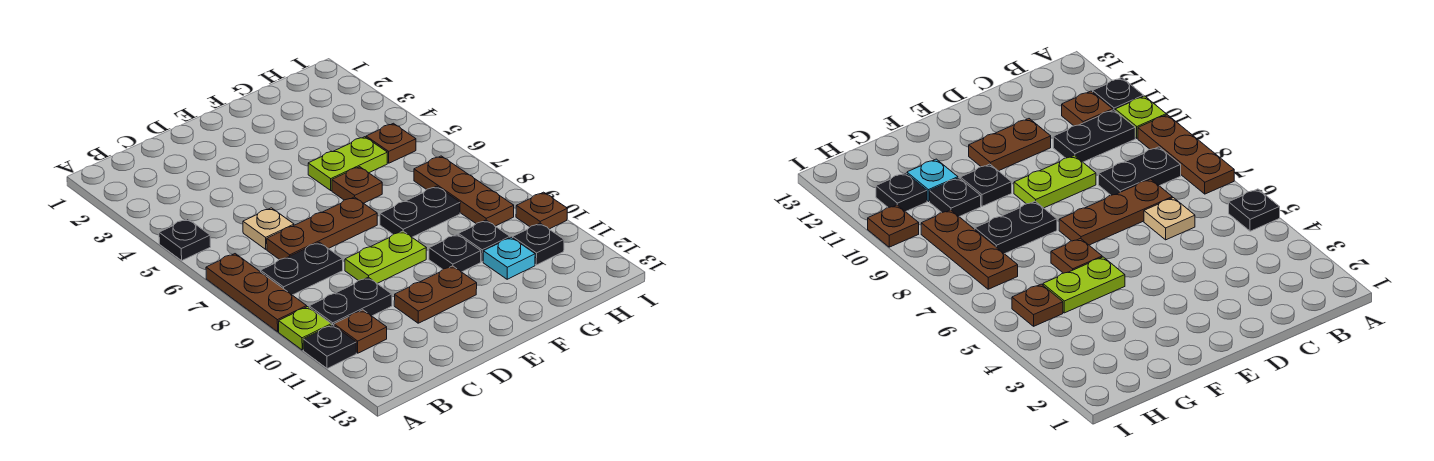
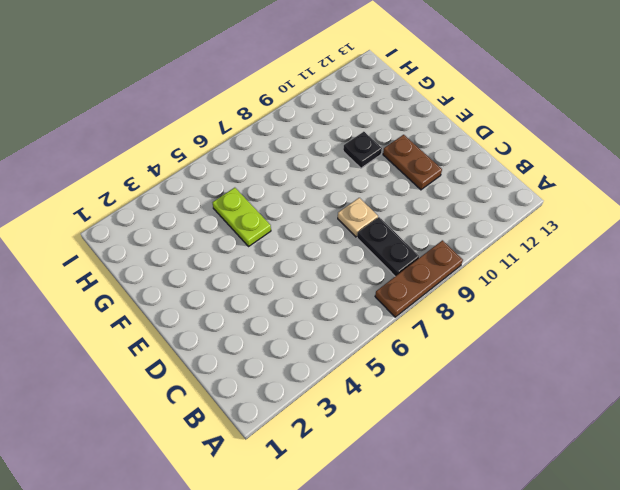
tan 1x1 plate [338,198,378,237] -> tan 1x1 plate moved to [243,208,294,249]
none -> black 1x1 plate [159,219,211,260]
none -> lime 1x1 plate [279,307,331,350]
none -> black 1x1 plate [303,325,356,369]

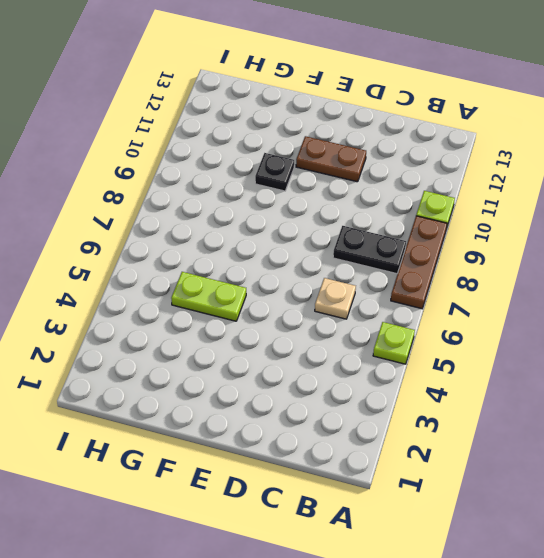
lime 1x1 plate [373,322,415,364] -> black 1x1 plate [159,219,211,260]
none -> black 1x1 plate [303,325,356,369]
none -> black 1x2 plate [309,277,392,325]
none -> brown 1x1 plate [334,310,387,353]

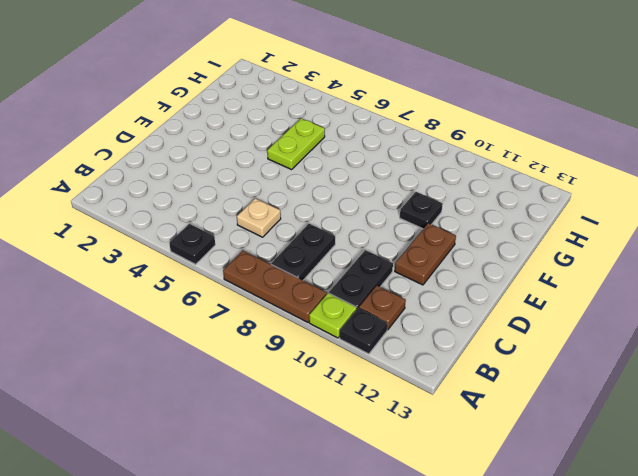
none -> brown 1x3 plate [267,197,377,260]
none -> lime 1x2 plate [345,231,426,284]
none -> brown 1x1 plate [332,167,382,203]

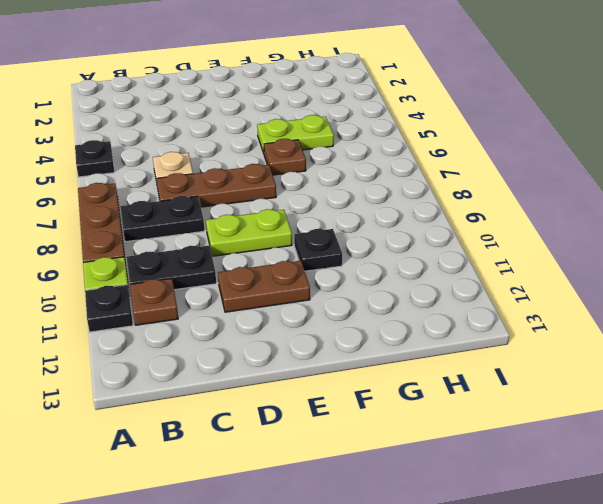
none -> black 1x2 plate [380,186,460,237]
none -> black 1x1 plate [458,220,510,262]
none -> cyan 1x1 plate [483,237,535,279]

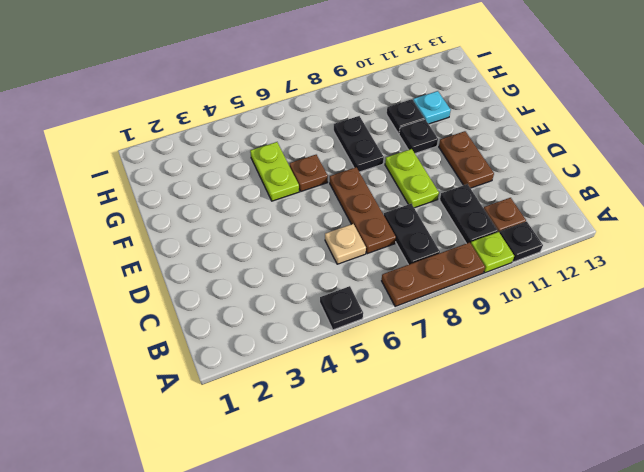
none -> brown 1x1 plate [366,123,416,163]
none -> brown 1x3 plate [414,156,514,226]
none -> black 1x1 plate [513,223,564,265]

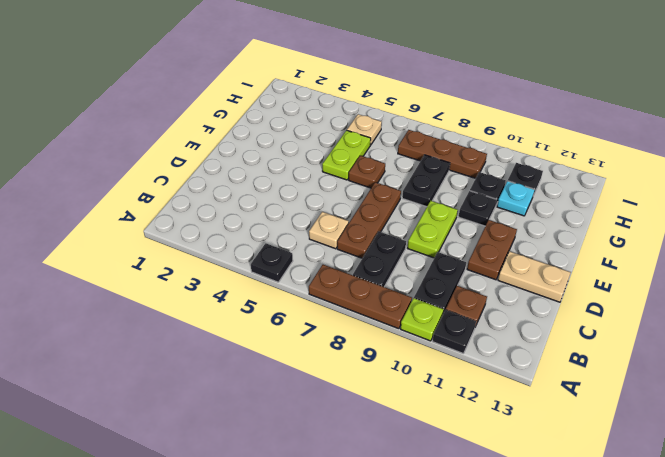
tan 1x2 plate [498,251,571,302] -> none
tan 1x1 plate [347,114,382,145] -> brown 1x1 plate [366,123,416,163]
none -> brown 1x1 plate [516,192,567,229]

